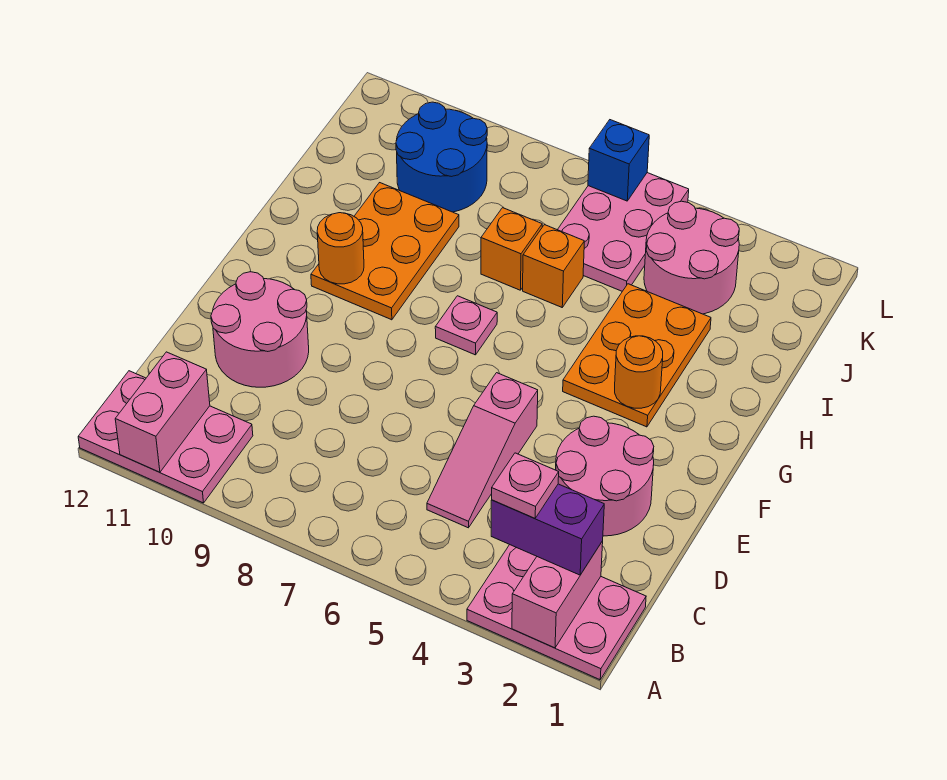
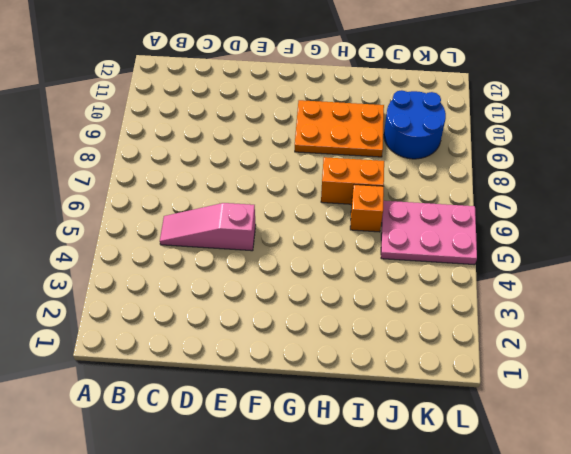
orange 1x2 brick [321,157,384,204] -> orange 1x1 brick [481,208,542,290]
none -> pink 2x3 plate [467,545,646,680]
none -> pink 2x3 plate [78,371,253,503]
none -> pink 2x2 round brick [556,416,654,536]

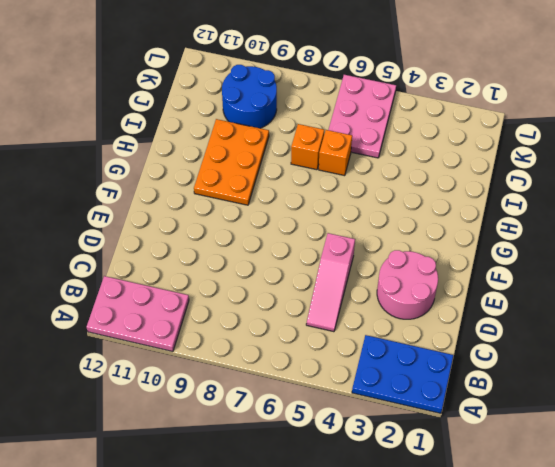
blue 2x3 plate [352,335,453,413] -> pink 2x3 plate [467,545,646,680]
none -> pink 2x2 round brick [211,272,309,387]
none -> orange 2x3 plate [563,284,711,427]
none -> pink 1x1 plate [435,296,497,355]

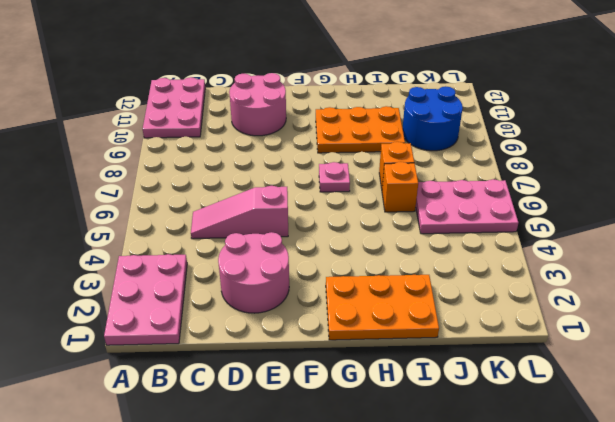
orange 2x3 plate [326,275,439,340] -> orange 2x3 plate moved to [563,284,711,427]
none -> pink 2x2 round brick [644,201,739,314]
none -> pink 1x2 brick [512,541,603,648]
none -> pink 1x2 brick [115,352,210,472]

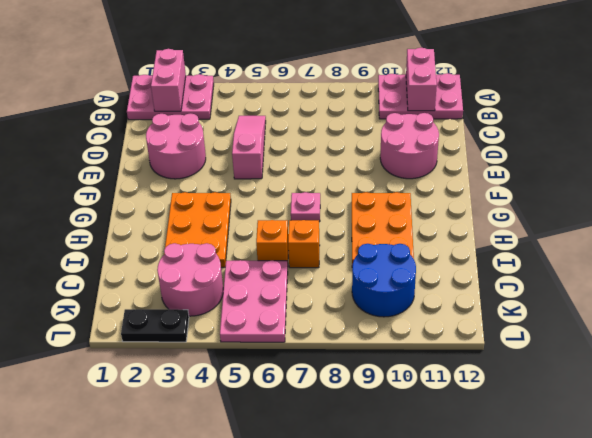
black 1x2 plate [121,309,189,342] -> none
none -> orange 1x1 round brick [615,336,663,408]
none -> orange 1x1 round brick [317,213,364,284]
none -> blue 1x1 brick [588,120,649,201]

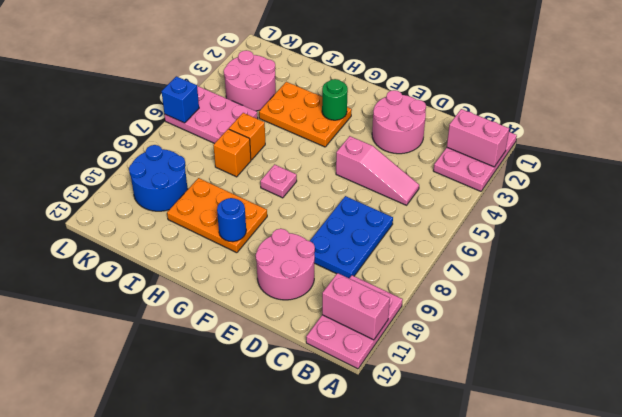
blue 2x3 plate [310,196,393,278] -> none
green 1x1 round brick [322,79,348,120] -> orange 1x1 round brick [615,336,663,408]
blue 1x1 round brick [217,198,246,242] -> orange 1x1 round brick [317,213,364,284]
none -> purple 1x2 brick [491,484,604,575]
none -> pink 1x1 plate [492,453,559,518]

